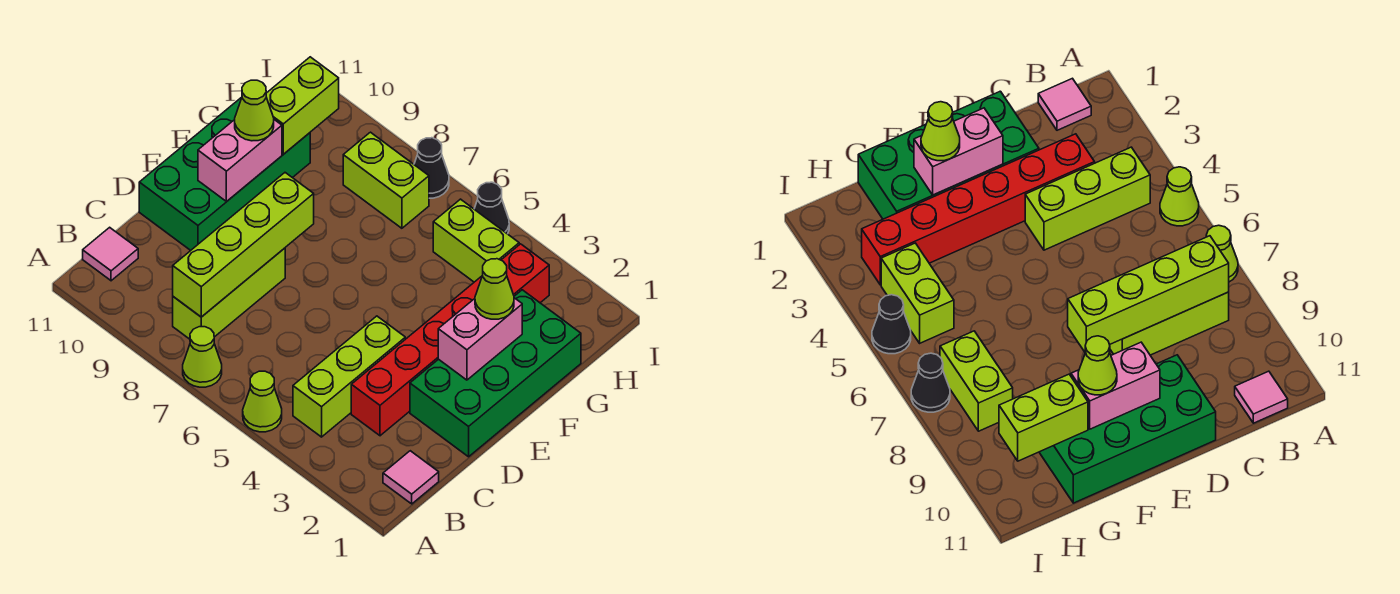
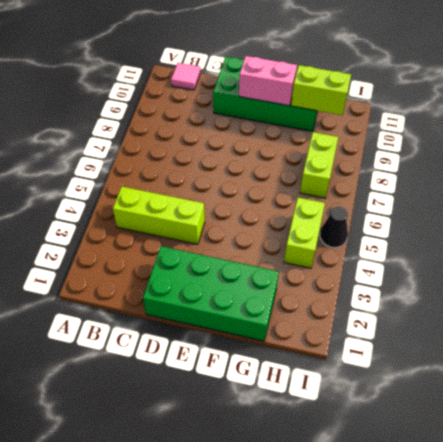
none -> lime 1x1 cone [243,371,282,432]
none -> lime 1x1 cone [183,327,222,387]
none -> pink 1x1 tile [383,451,439,504]

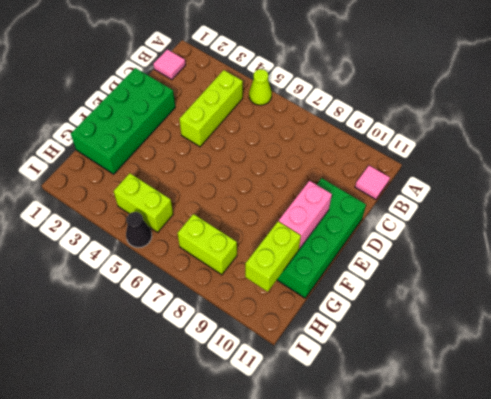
none -> lime 1x1 cone [183,327,222,387]
none -> lime 1x3 brick [173,248,285,339]
none -> red 1x6 brick [351,244,549,436]

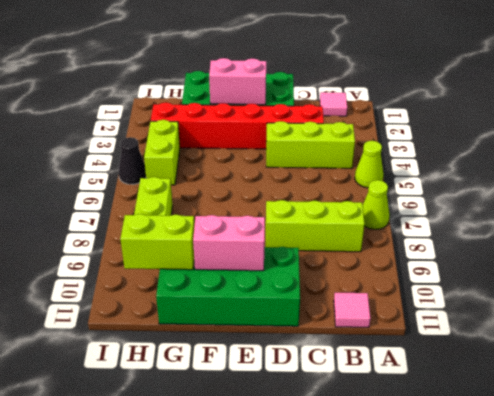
none -> black 1x1 cone [414,138,449,198]
none -> lime 1x4 brick [173,173,314,317]
none -> lime 1x1 cone [475,259,514,319]

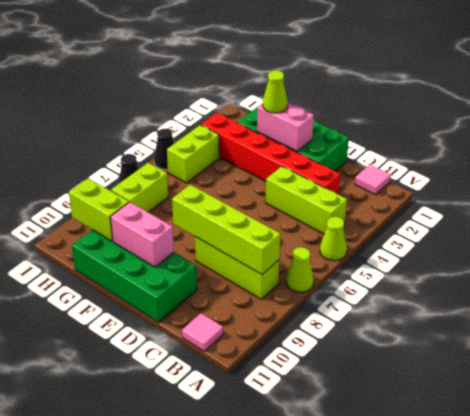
none -> lime 1x1 cone [235,80,274,141]

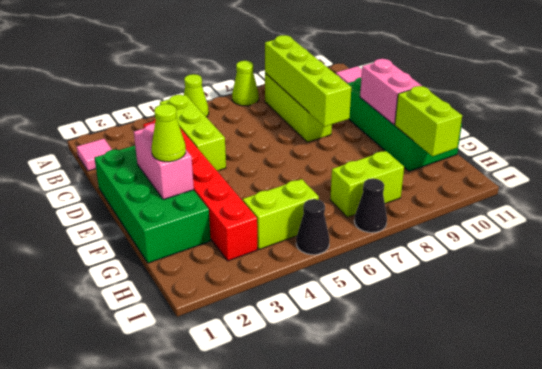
none -> lime 1x1 cone [235,80,274,141]

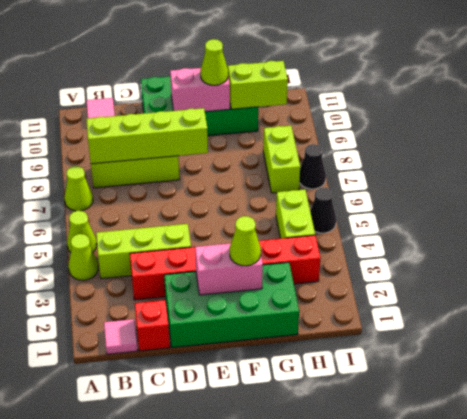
lime 1x1 cone [68,234,98,280] -> none
red 1x1 brick [135,300,170,351] -> none

